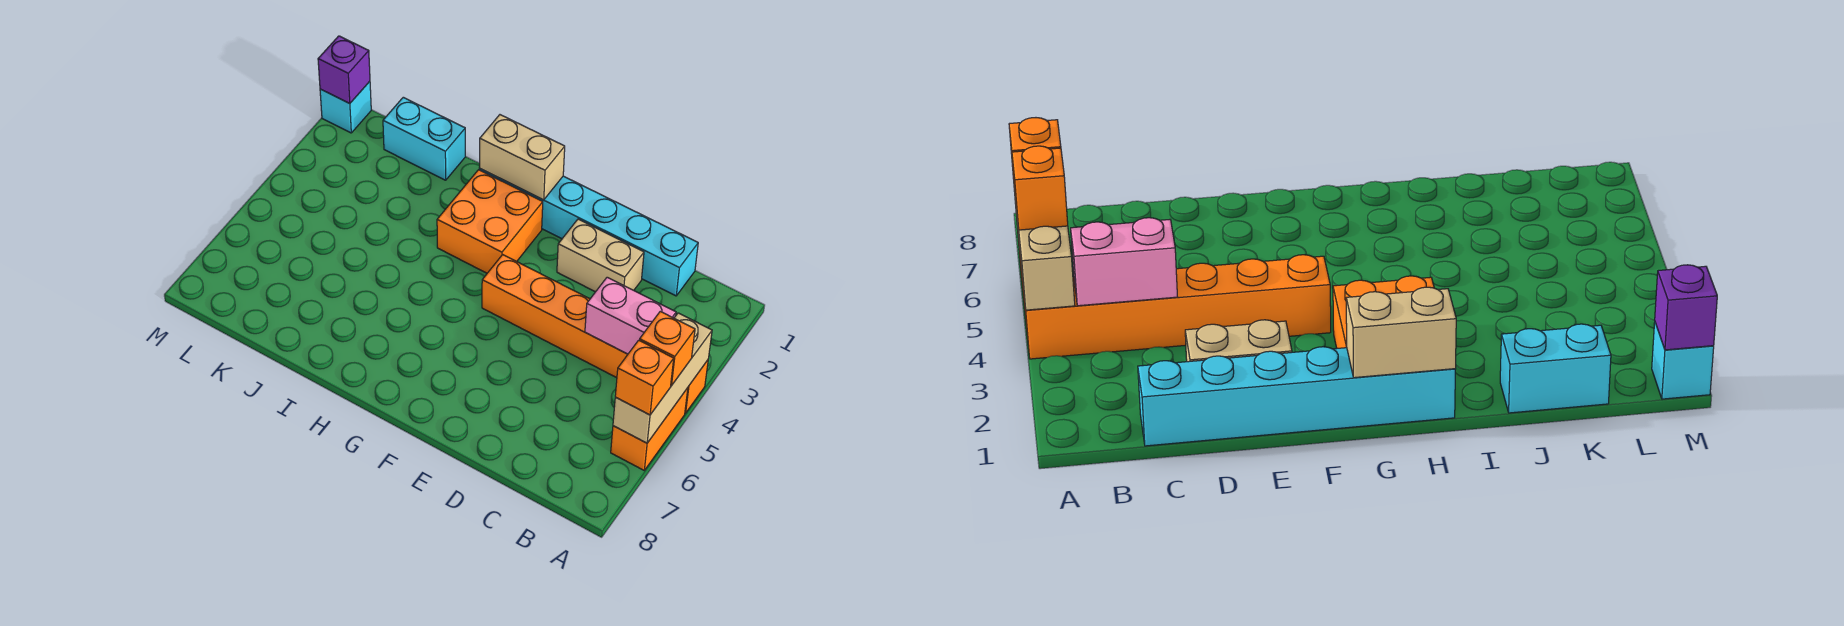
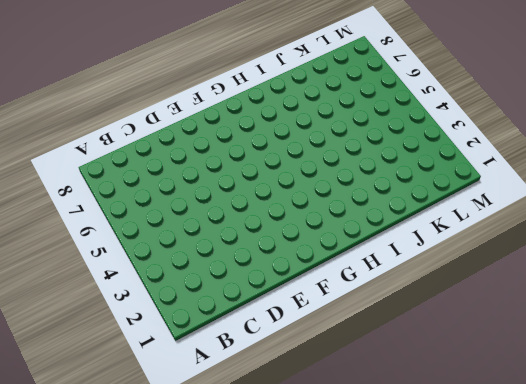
none -> orange 1x6 brick [482,255,708,413]
none -> orange 1x2 brick [611,388,688,470]
none -> cyan 1x6 brick [479,169,698,296]

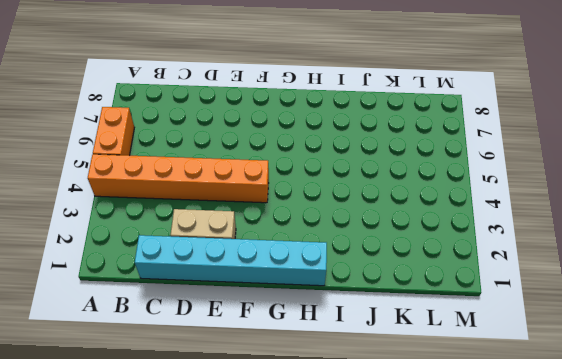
none -> orange 2x2 brick [437,170,543,273]
none -> cyan 1x2 brick [383,97,465,180]
none -> cyan 1x1 brick [320,81,371,133]

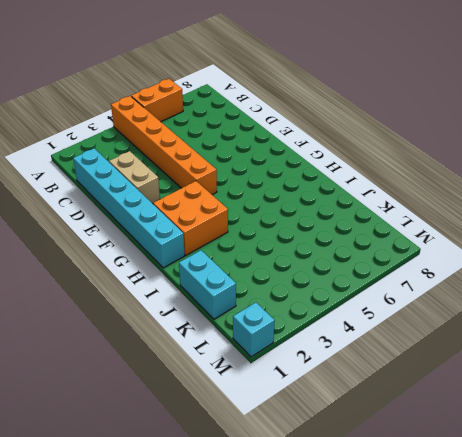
none -> tan 1x3 brick [613,313,712,443]
none -> pink 1x2 brick [585,277,676,354]
none -> tan 1x2 brick [479,115,565,200]

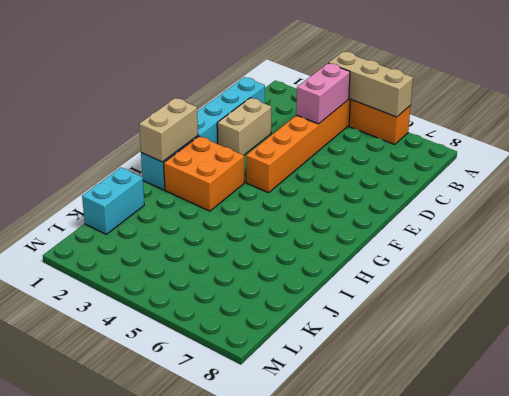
none -> cyan 1x1 brick [320,81,371,133]
none -> purple 1x1 brick [318,36,370,103]
none -> orange 1x1 brick [639,311,695,386]

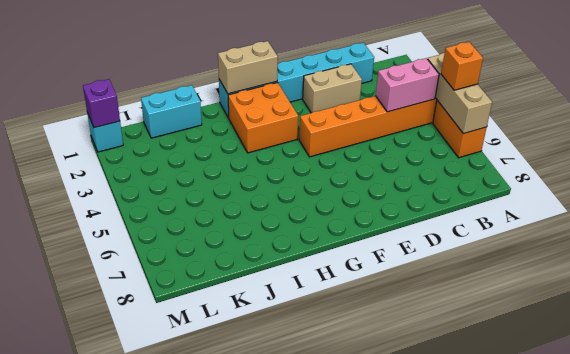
none -> orange 1x1 brick [615,340,674,415]

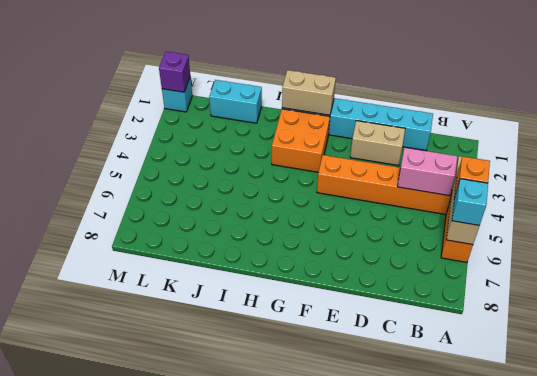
cyan 1x1 brick [452,179,488,225] -> orange 1x1 brick [615,340,674,415]

